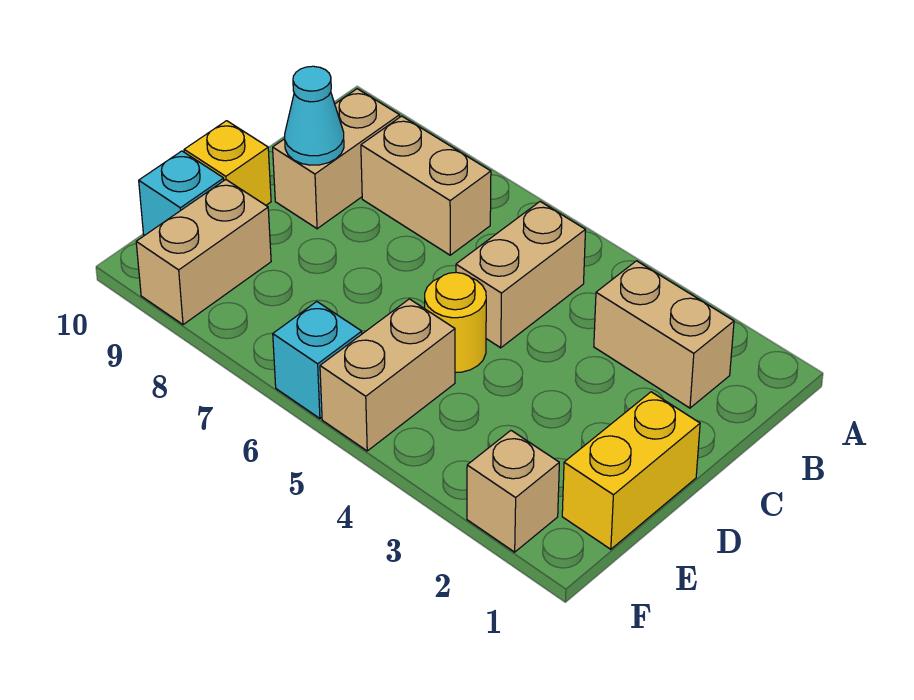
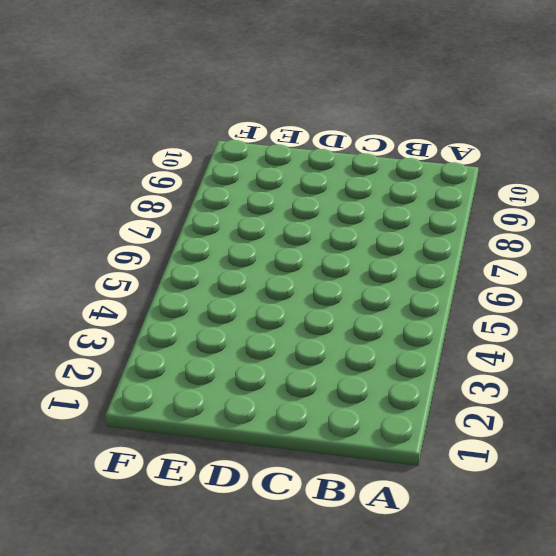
none -> tan 1x2 brick [594,261,734,408]
none -> tan 1x2 brick [456,202,585,348]
none -> tan 1x2 brick [361,116,491,255]

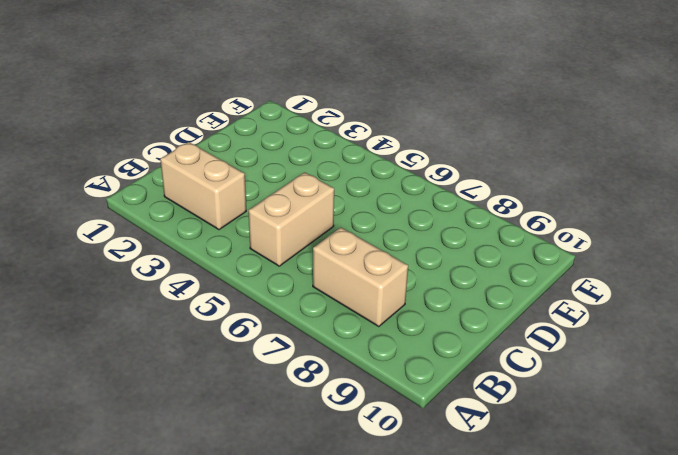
none -> tan 1x2 brick [273,89,400,229]
none -> yellow 1x2 brick [562,392,700,549]
none -> yellow 1x1 round brick [425,272,486,372]

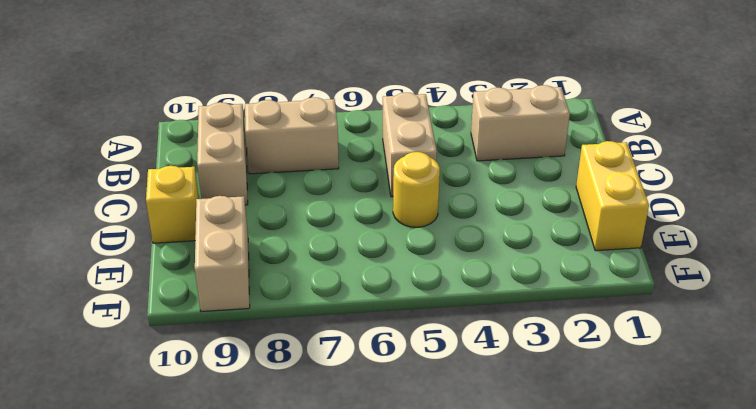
none -> tan 1x2 brick [320,299,455,451]
none -> cyan 1x1 brick [139,151,224,236]
none -> tan 1x1 brick [467,431,559,552]

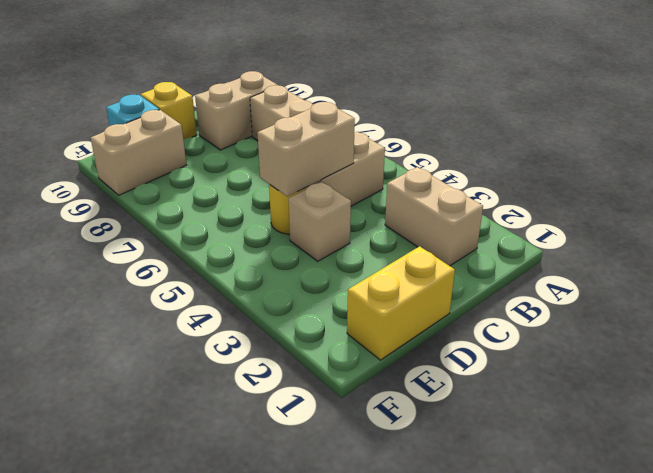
tan 1x2 brick [257,102,355,197] -> tan 1x2 brick moved to [320,299,455,451]
tan 1x1 brick [289,182,351,261] -> tan 1x1 brick moved to [467,431,559,552]
none -> cyan 1x1 brick [273,302,362,418]
none -> cyan 1x1 cone [285,66,344,165]

